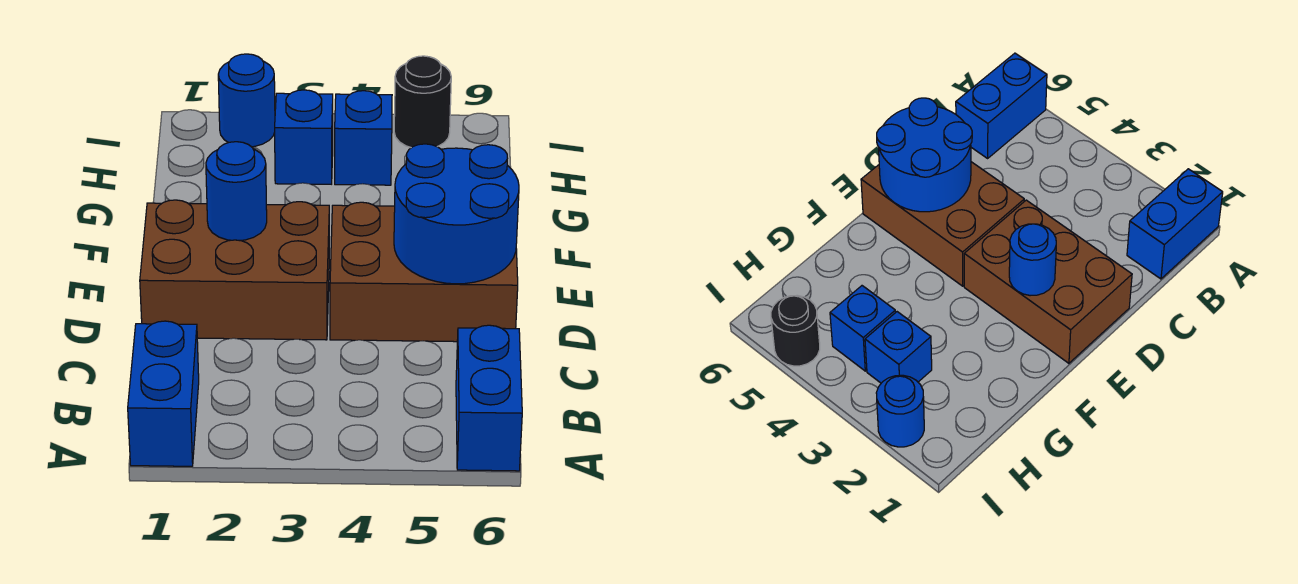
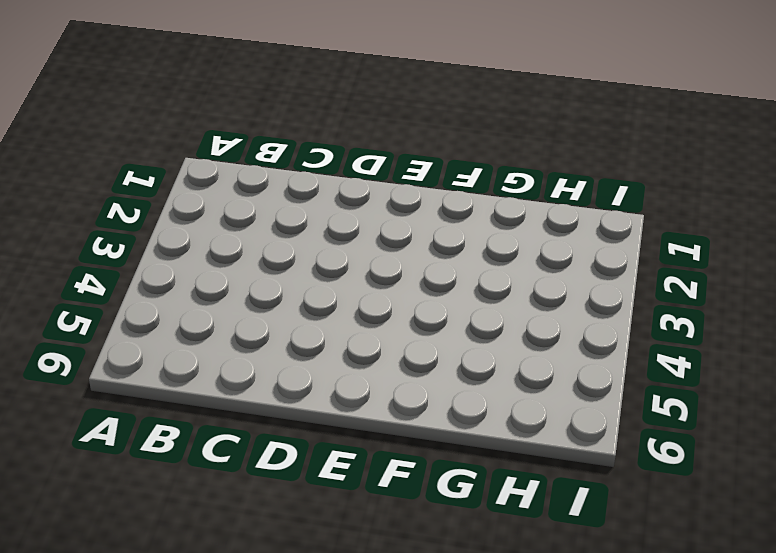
none -> blue 1x2 brick [128,321,199,466]
none -> blue 1x2 brick [456,325,522,471]

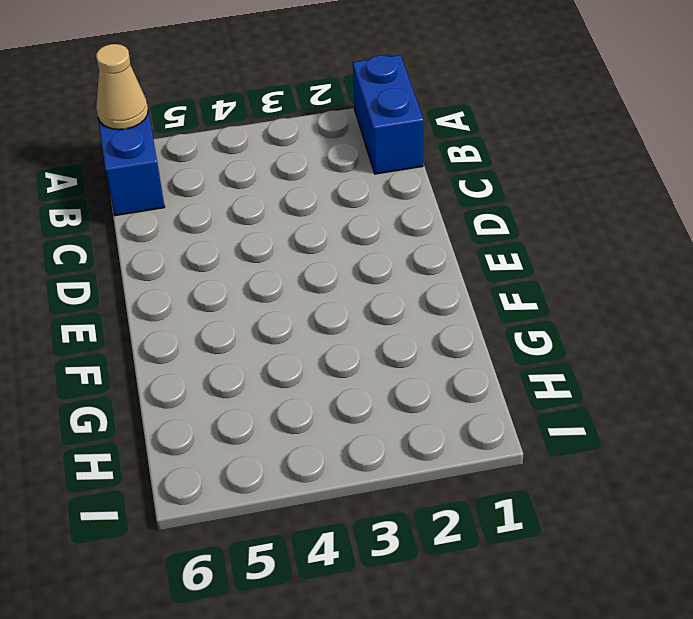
tan 1x1 cone [96,44,148,130] -> none
none -> brown 2x3 brick [140,200,329,340]
none -> brown 2x3 brick [330,202,518,342]

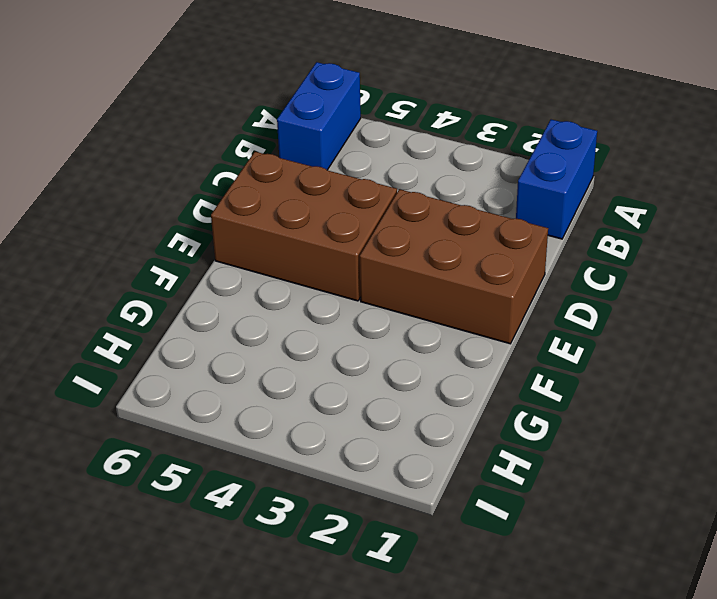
none -> blue 1x1 brick [275,90,333,184]
none -> blue 1x1 brick [335,91,392,185]

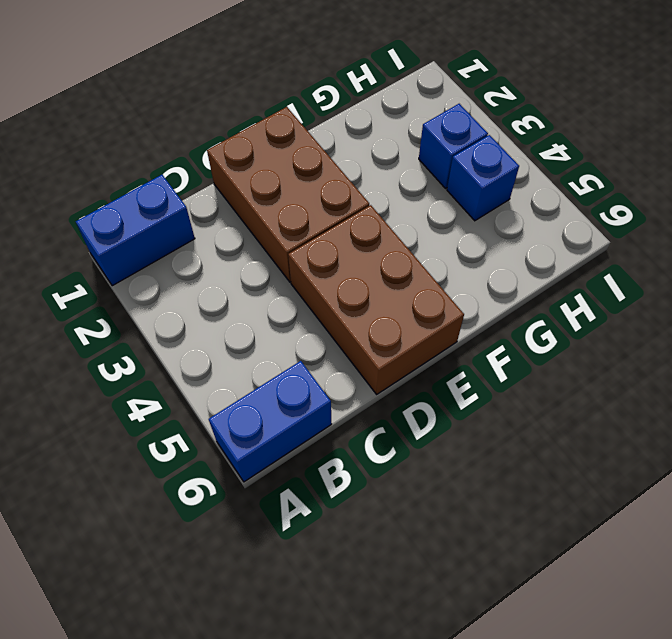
none -> blue 1x1 round brick [218,54,275,147]
none -> black 1x1 round brick [394,56,451,148]

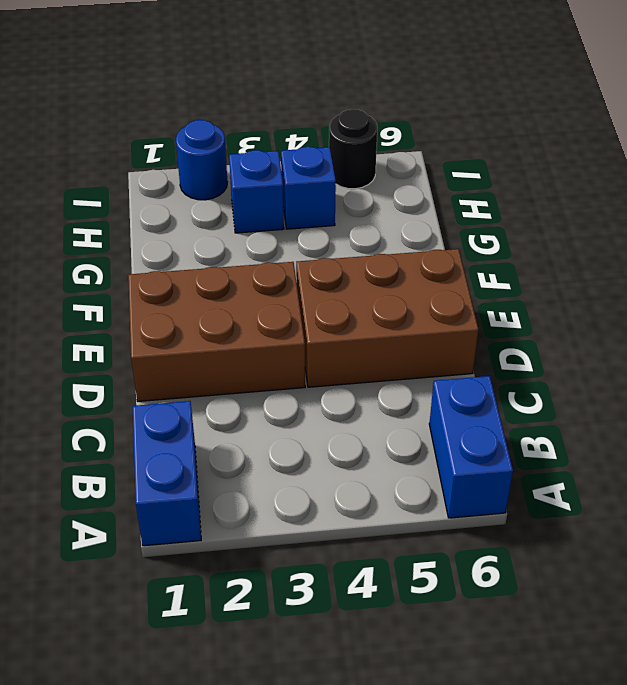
none -> blue 2x2 round brick [394,144,519,284]
none -> blue 1x1 round brick [206,142,267,241]

